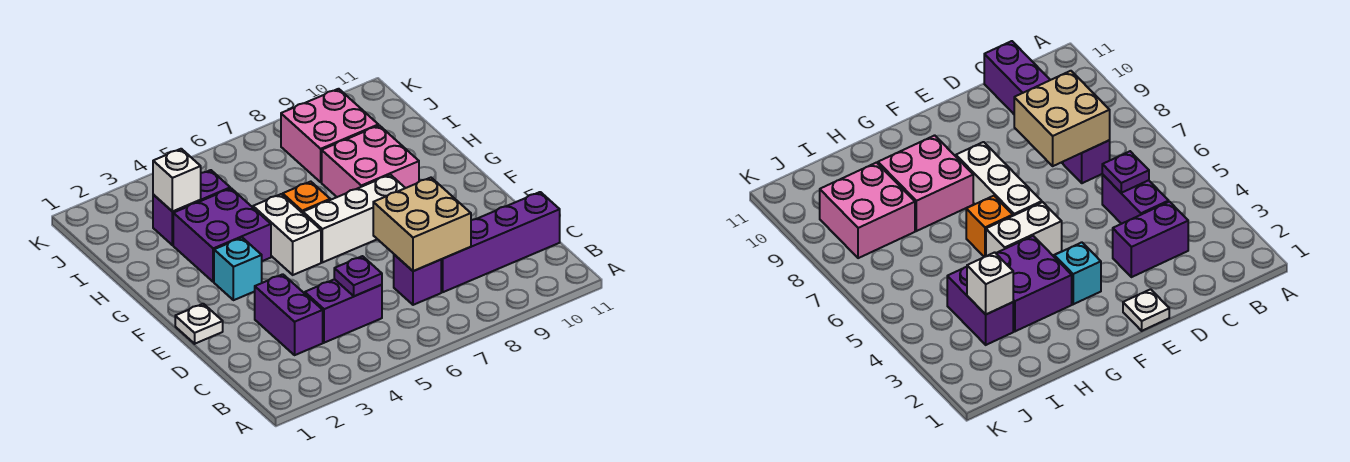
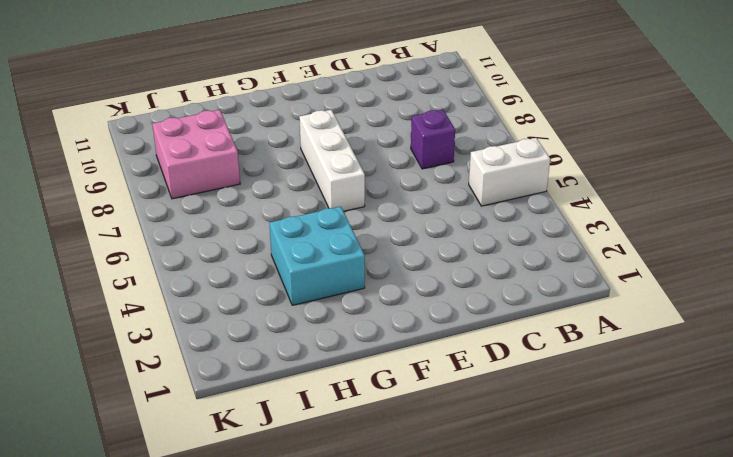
white 1x2 brick [469,138,550,206] -> white 1x2 brick moved to [253,194,321,275]
cyan 2x2 brick [270,207,365,305] -> purple 2x2 brick [173,188,271,282]
none -> purple 1x2 brick [255,274,323,355]
none -> purple 1x2 brick [305,279,382,343]
none -> purple 1x4 brick [441,192,560,292]

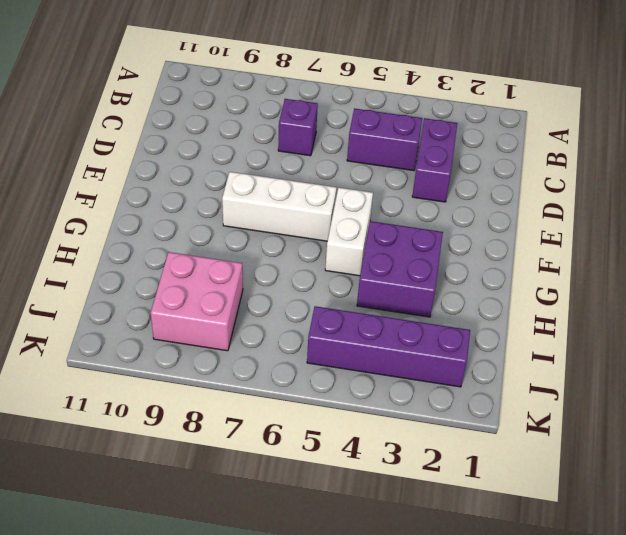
purple 1x4 brick [307,306,470,387] -> purple 1x4 brick moved to [441,192,560,292]
none -> white 1x1 plate [175,304,223,344]
none -> cyan 1x1 brick [214,238,262,300]
none -> orange 1x1 brick [283,182,330,213]

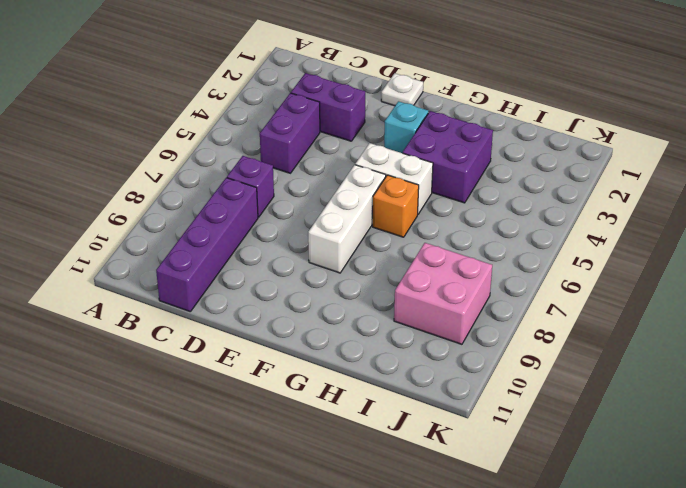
none -> pink 2x2 brick [322,125,419,197]
none -> purple 1x2 brick [153,170,230,245]
none -> purple 1x1 plate [334,256,382,296]

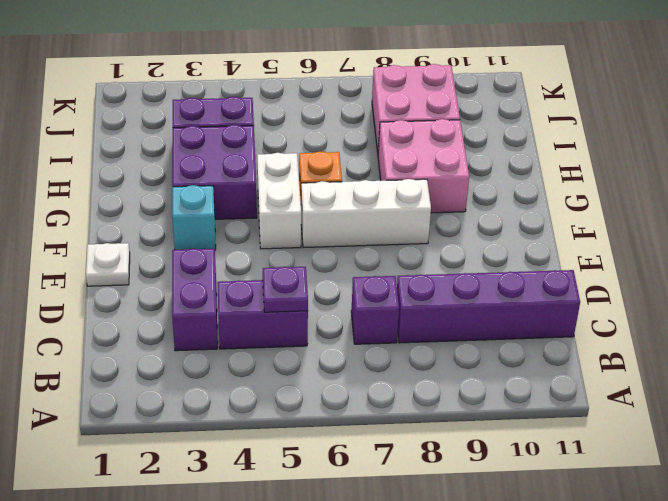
none -> tan 2x2 brick [373,178,471,271]
none -> white 1x1 brick [153,149,201,212]

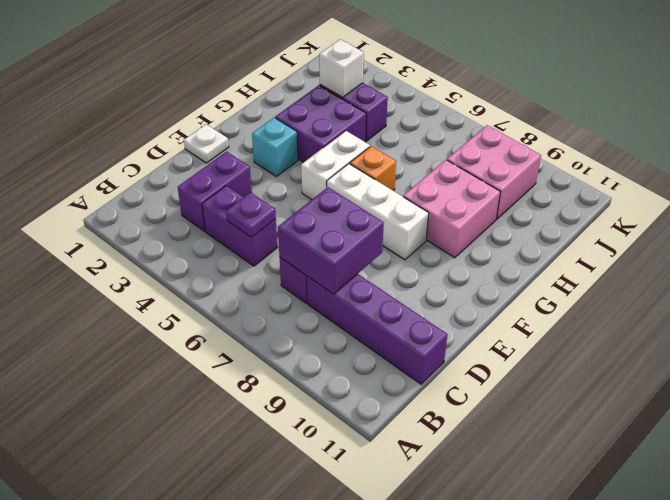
purple 2x2 brick [278,187,384,294] -> tan 2x2 brick [373,178,471,271]

